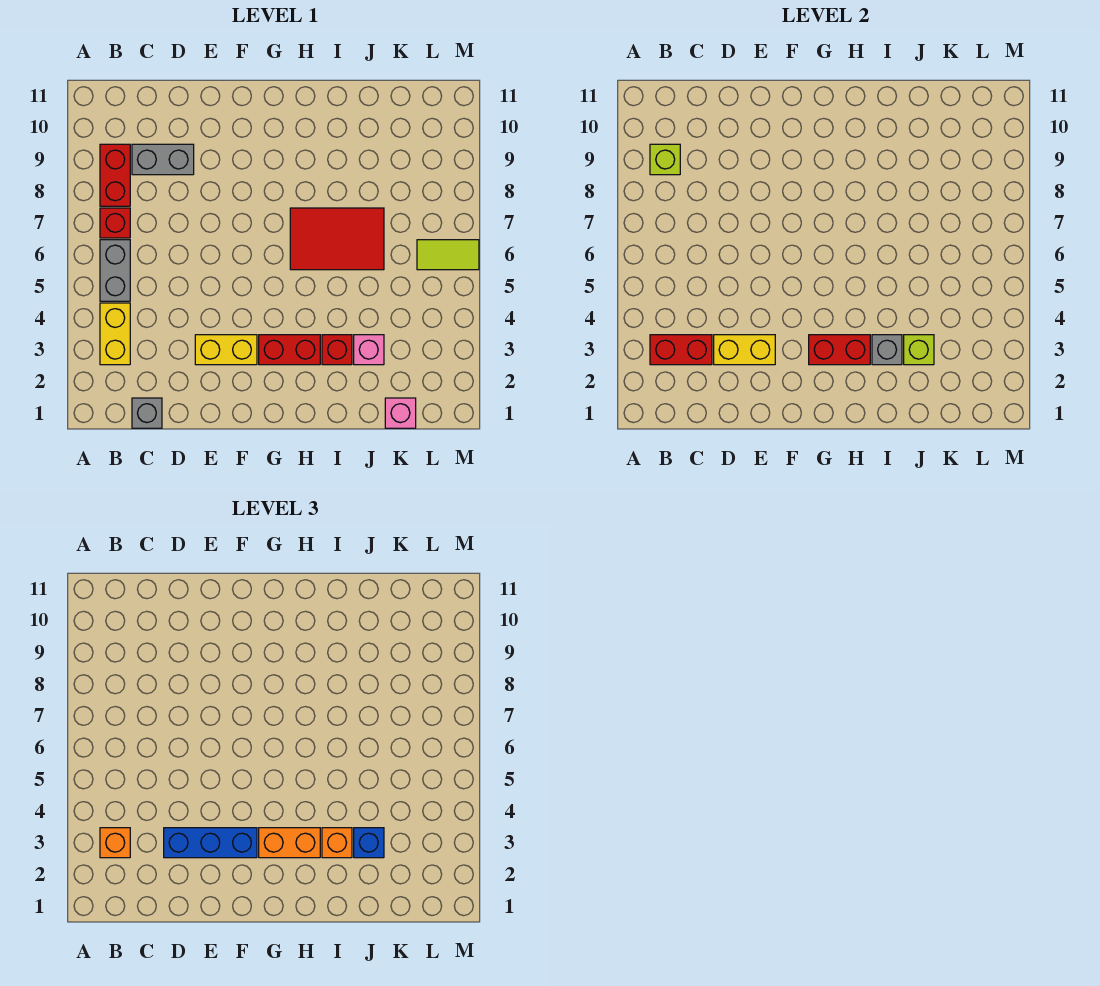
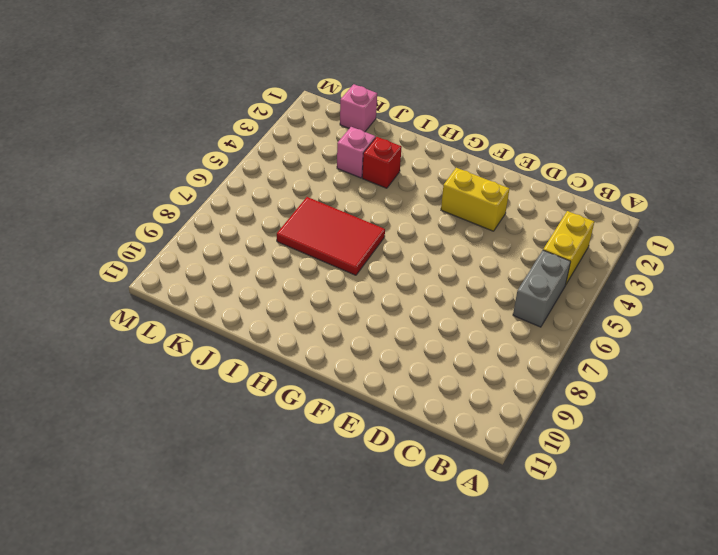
none -> red 1x1 brick [100,208,130,238]
none -> red 1x2 brick [100,144,130,206]
none -> grey 1x1 brick [132,398,162,428]

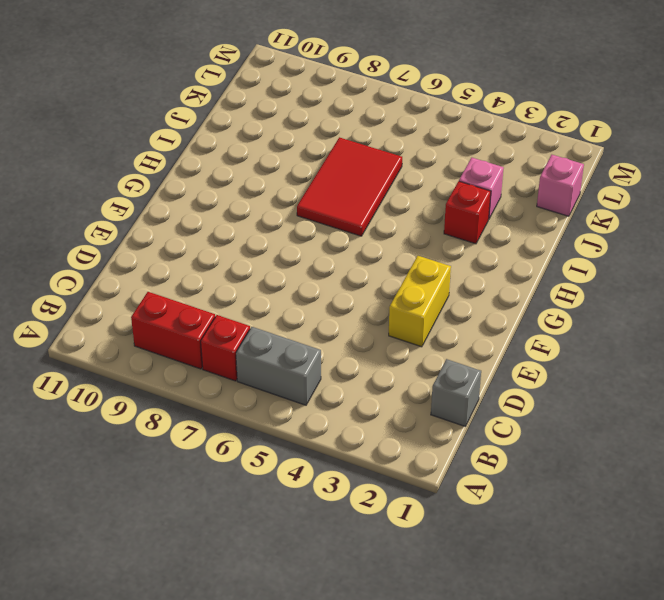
none -> yellow 1x2 brick [100,303,130,365]
none -> grey 1x2 brick [132,144,194,175]
none -> red 1x2 brick [259,335,320,365]

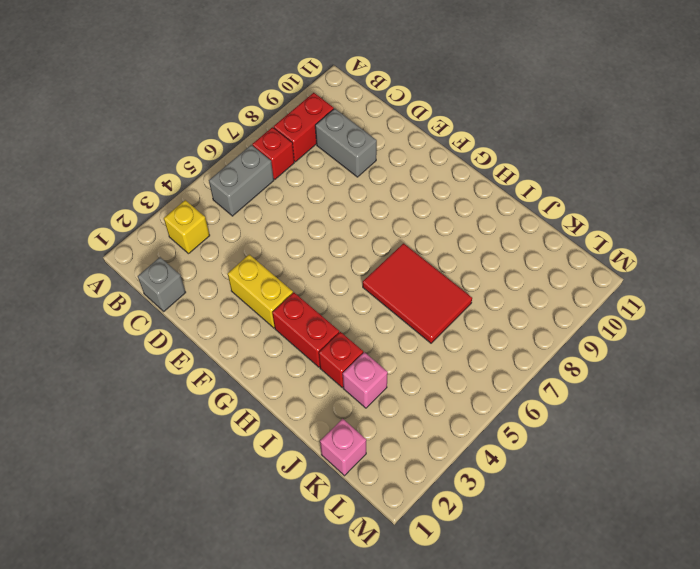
yellow 1x1 brick [164,200,210,254] -> yellow 1x2 brick [100,303,130,365]
none -> lime 1x2 tile [417,240,479,270]
none -> red 1x2 brick [650,335,712,365]
none -> lime 1x1 brick [650,144,680,175]

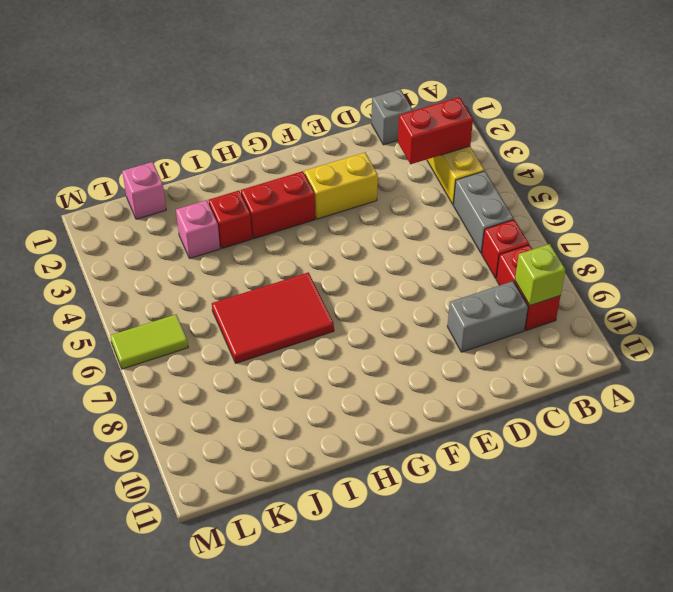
none -> yellow 1x2 brick [714,335,775,365]
none -> red 1x2 brick [809,335,870,365]
none -> grey 1x1 brick [872,335,902,365]

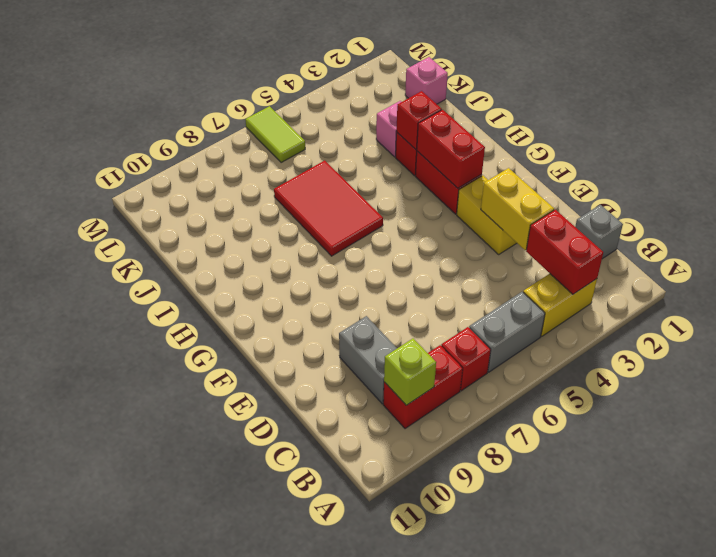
red 1x1 brick [396,91,442,149] -> grey 1x1 brick [872,335,902,365]
none -> lime 1x1 brick [904,335,934,365]
none -> orange 1x1 brick [100,828,130,858]
none -> blue 1x3 brick [164,828,257,858]

